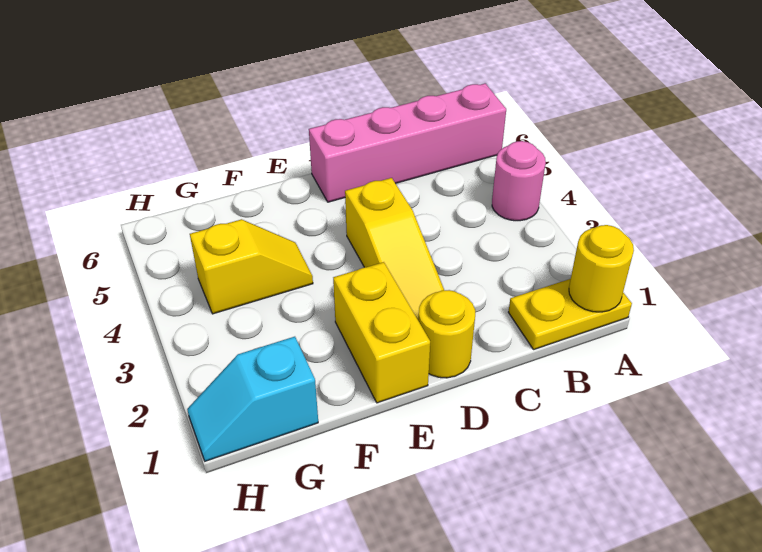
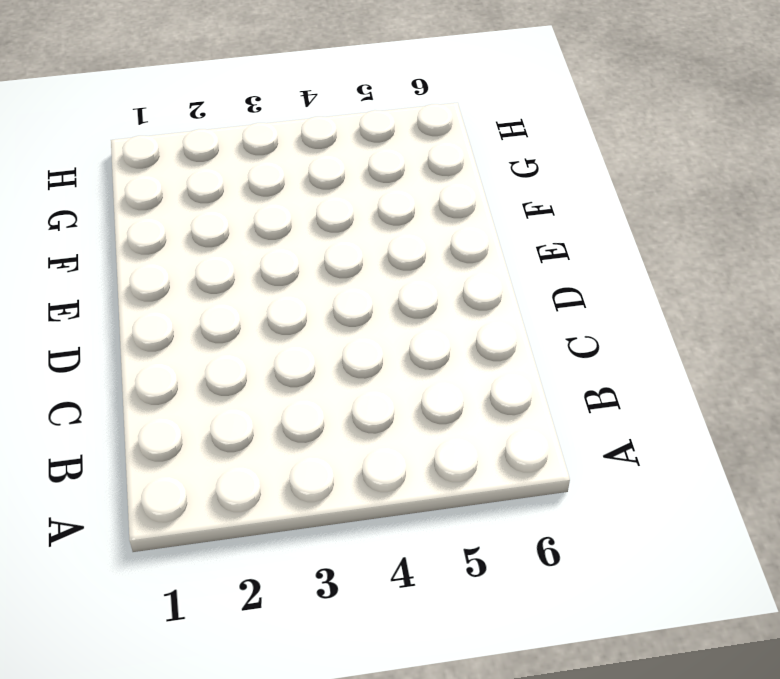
none -> yellow 1x2 plate [508,279,632,349]
none -> pink 1x1 round brick [492,141,546,221]

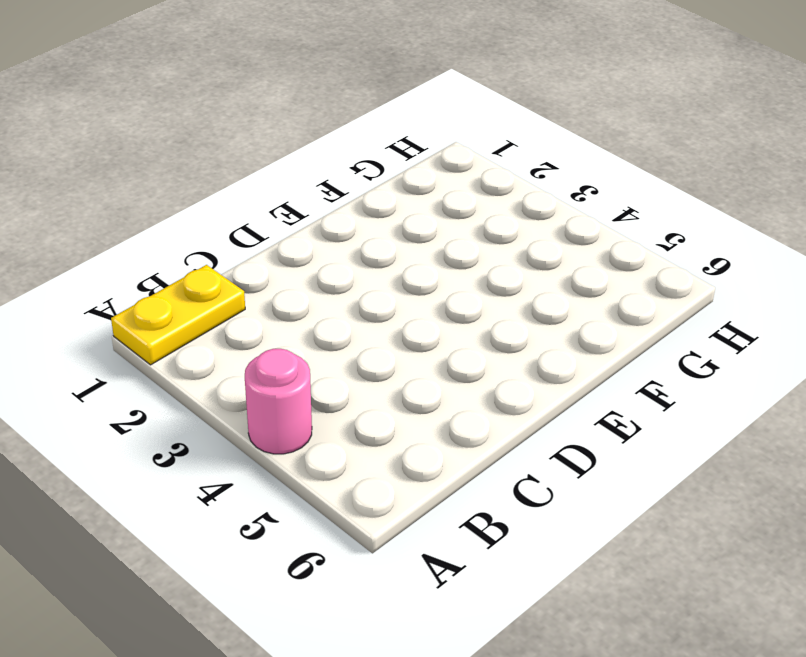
none -> pink 1x4 brick [309,83,506,202]
none -> yellow 1x1 round brick [418,290,475,378]

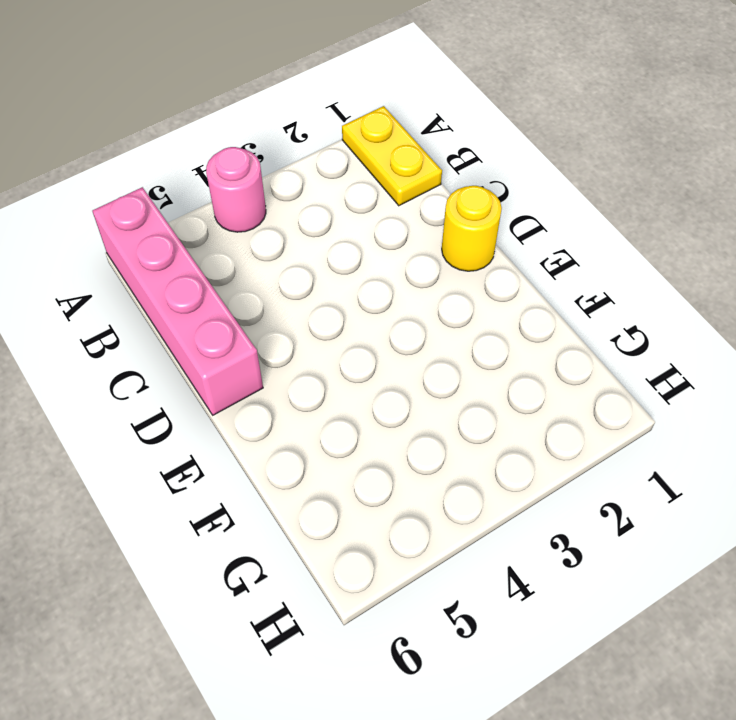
none -> yellow 1x3 slope [345,178,444,320]
none -> yellow 1x2 brick [333,262,430,403]

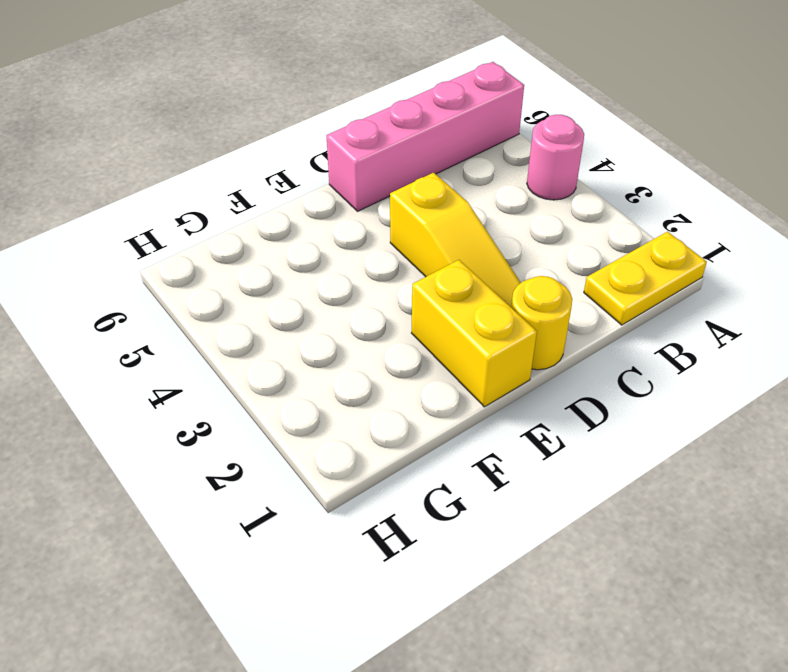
none -> yellow 1x2 slope [190,219,313,314]
none -> cyan 1x2 slope [187,337,318,461]

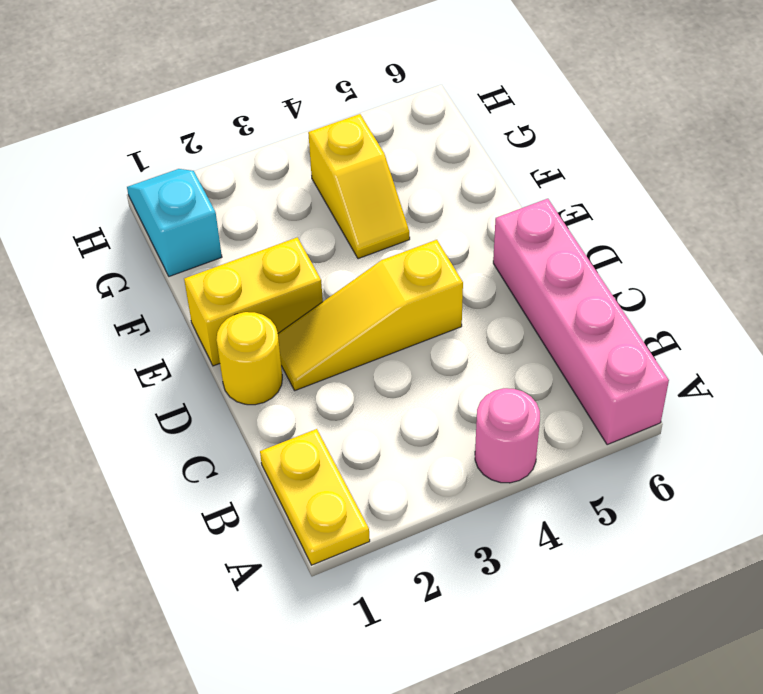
none -> yellow 1x1 round brick [569,225,634,312]

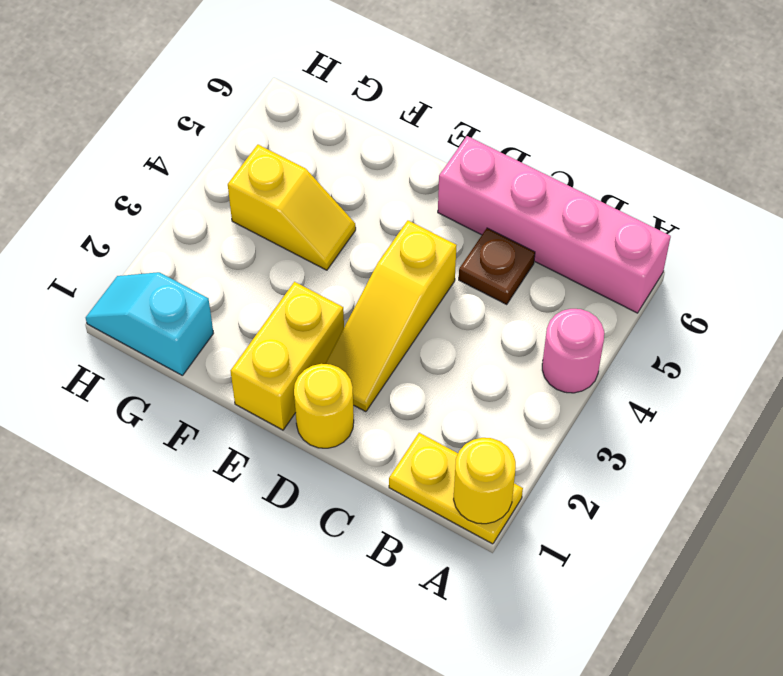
brown 1x1 plate [459,228,535,304] -> none

